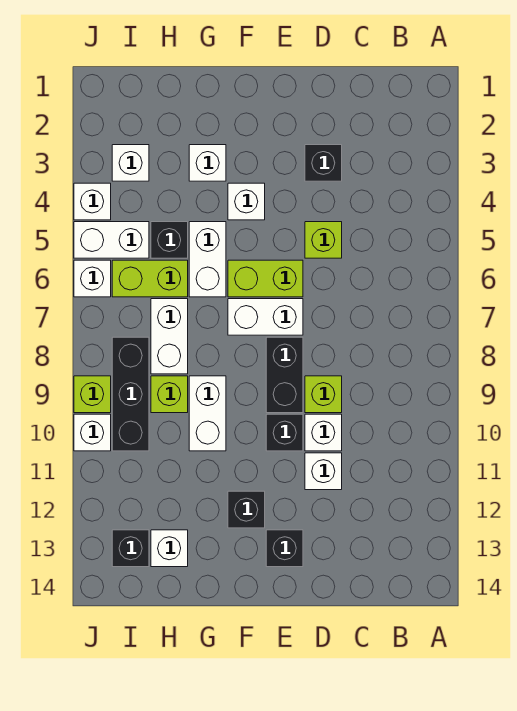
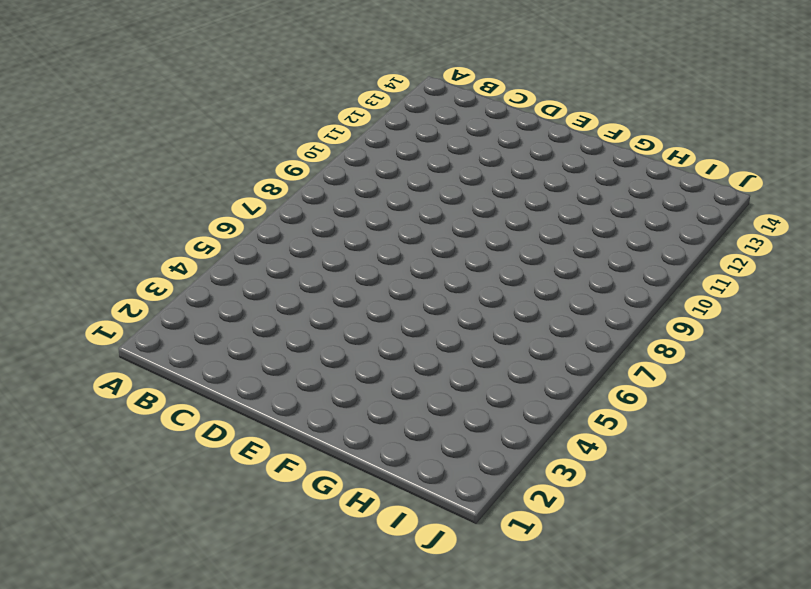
none -> black 1x1 brick [305,145,342,181]
none -> lime 1x1 brick [305,222,342,258]
none -> lime 1x1 brick [305,376,342,413]

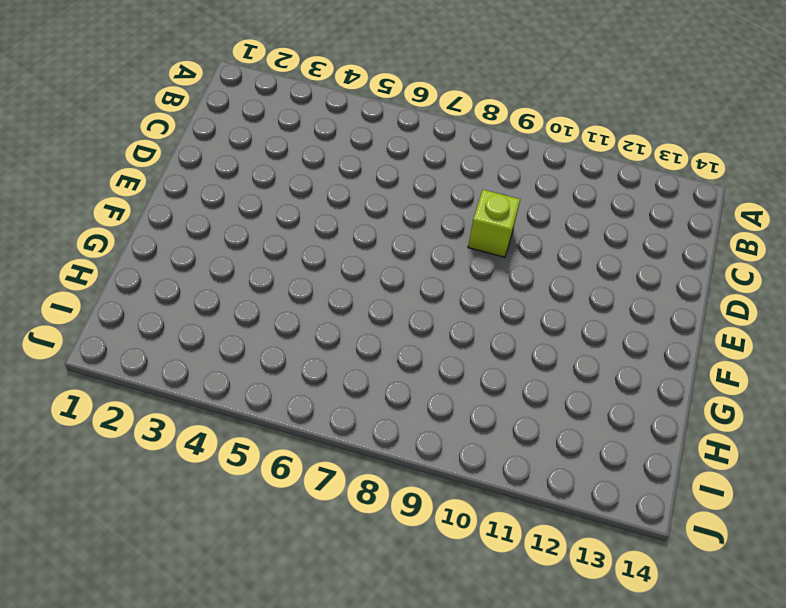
none -> black 1x1 brick [305,145,342,181]
none -> lime 1x1 brick [305,222,342,258]
none -> white 1x1 brick [305,414,342,451]

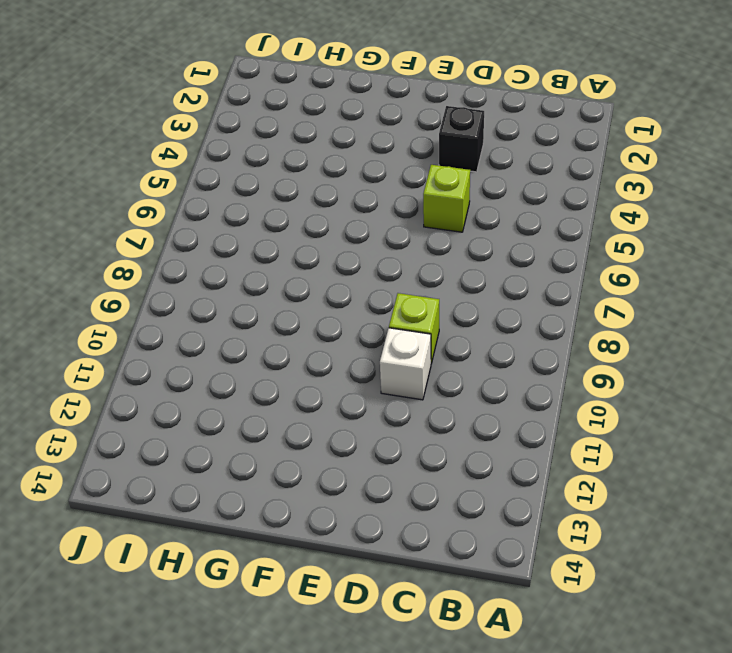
none -> white 1x1 brick [305,453,342,490]
none -> lime 1x2 brick [228,260,303,297]
none -> white 1x2 brick [228,299,303,335]

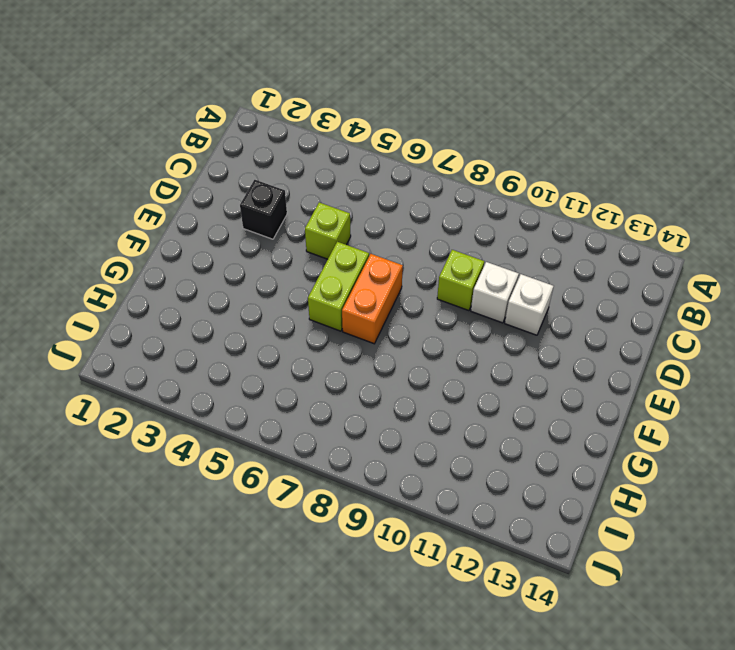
orange 1x2 brick [342,254,403,344] -> white 1x2 brick [228,299,303,335]
none -> black 1x2 brick [266,337,303,413]
none -> black 1x1 brick [266,414,303,451]
none -> black 1x1 brick [266,530,303,567]

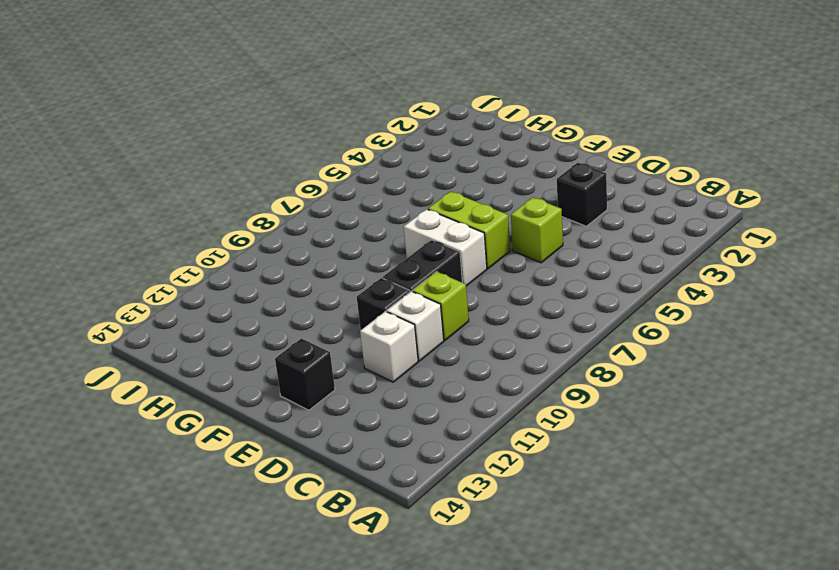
none -> white 1x1 brick [228,183,265,220]
none -> black 1x1 brick [228,491,265,528]
none -> white 1x1 brick [189,145,226,181]

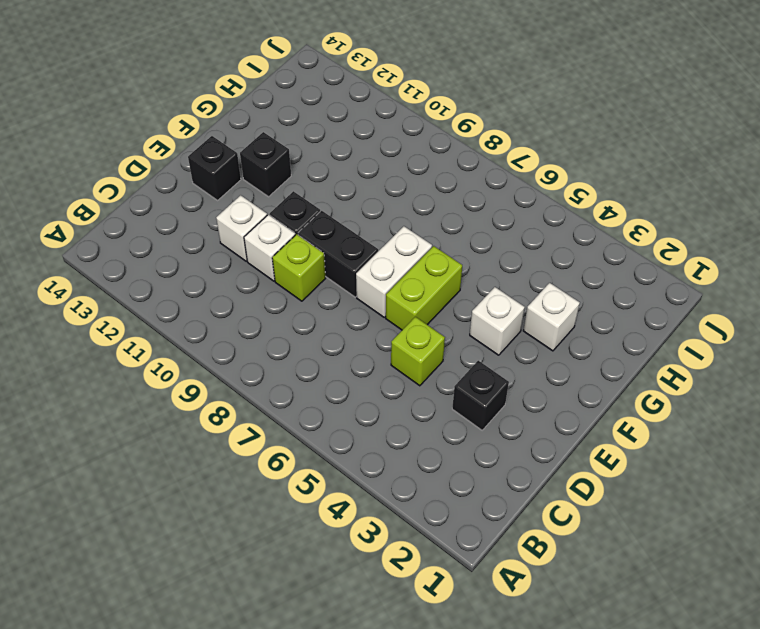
none -> white 1x2 brick [189,222,226,297]
none -> white 1x2 brick [189,376,226,451]
none -> black 1x1 brick [151,222,188,258]

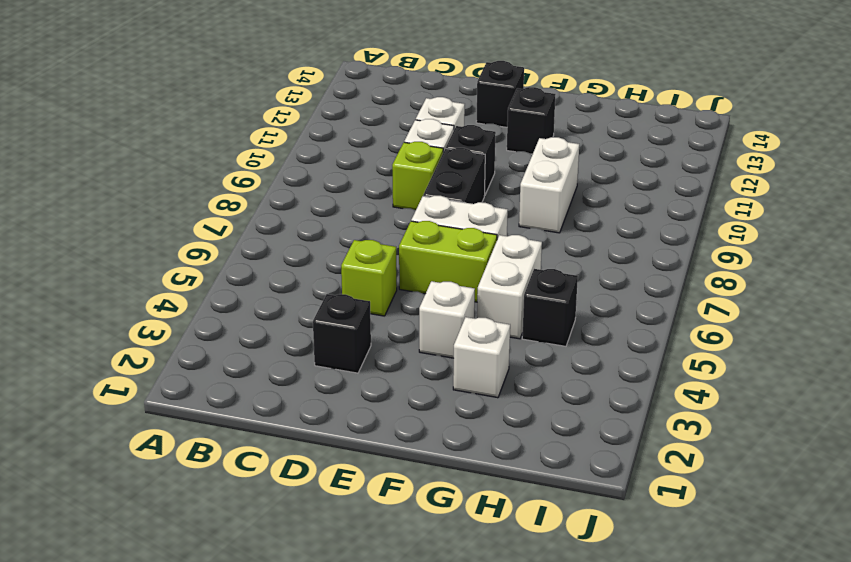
none -> lime 1x2 brick [112,260,188,297]
none -> white 1x2 brick [151,299,188,374]
none -> lime 1x1 brick [151,376,188,413]

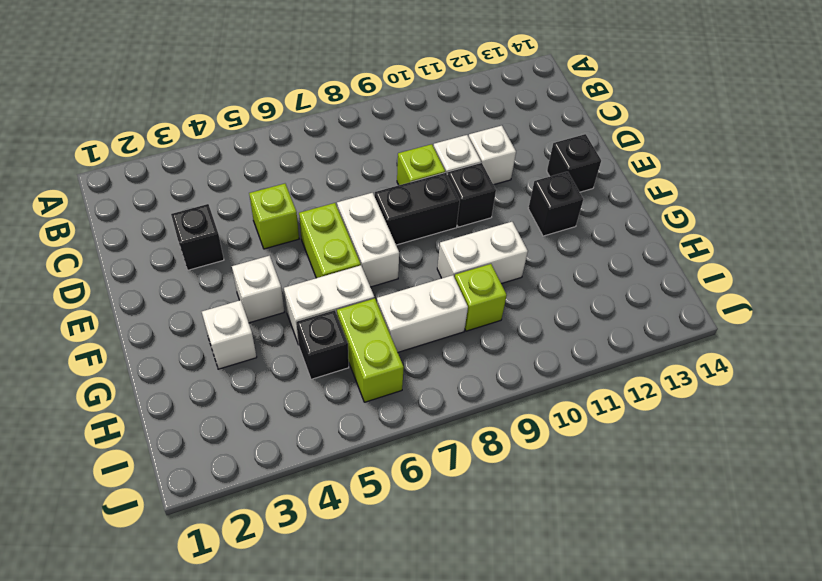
none -> white 1x1 brick [151,530,188,567]
none -> white 1x1 brick [112,145,149,181]
none -> white 1x2 brick [74,222,149,258]

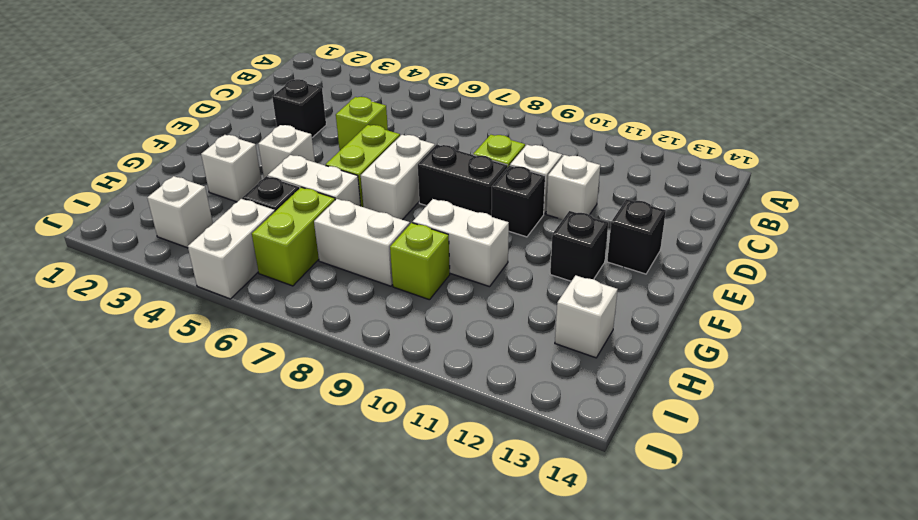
none -> black 1x3 brick [112,337,149,451]
none -> black 1x1 brick [112,530,149,567]
none -> white 1x1 brick [74,183,111,220]

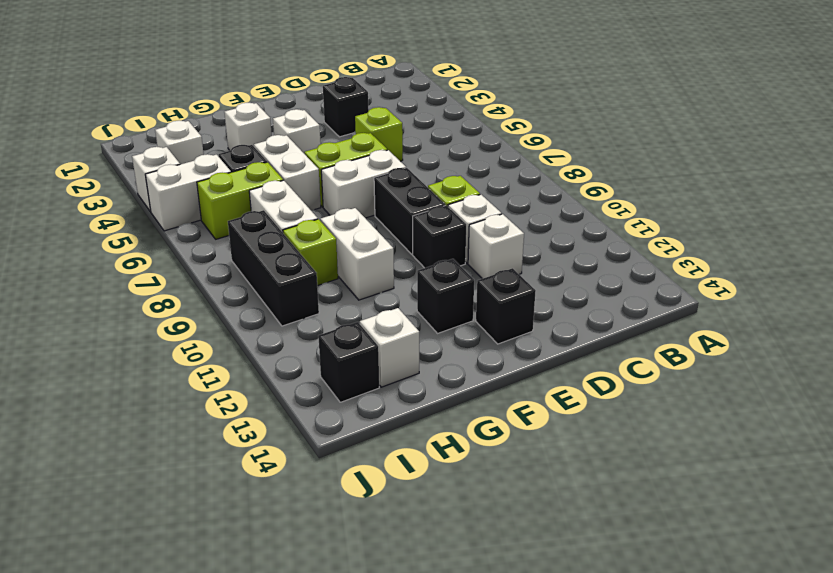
none -> white 1x1 brick [74,260,111,297]
none -> lime 1x1 brick [74,376,111,413]
none -> white 1x1 brick [74,414,111,451]

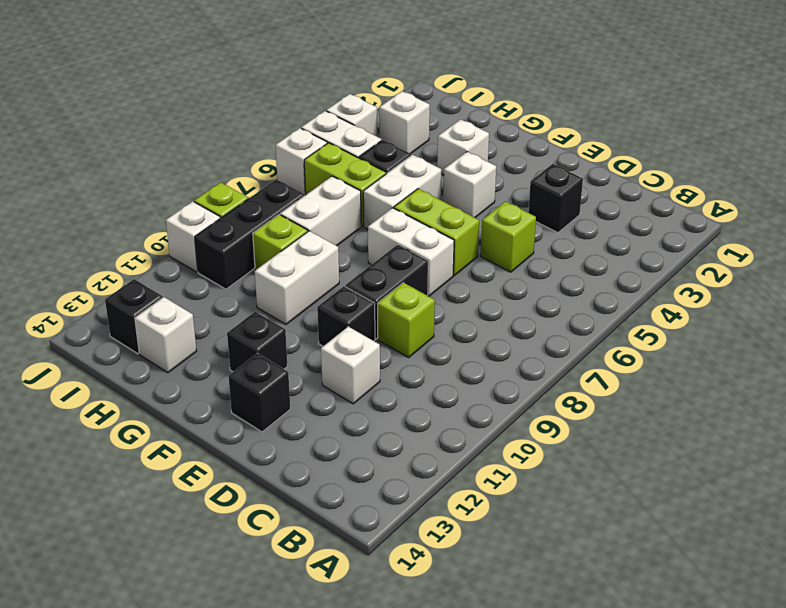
none -> white 1x1 brick [305,414,342,451]

